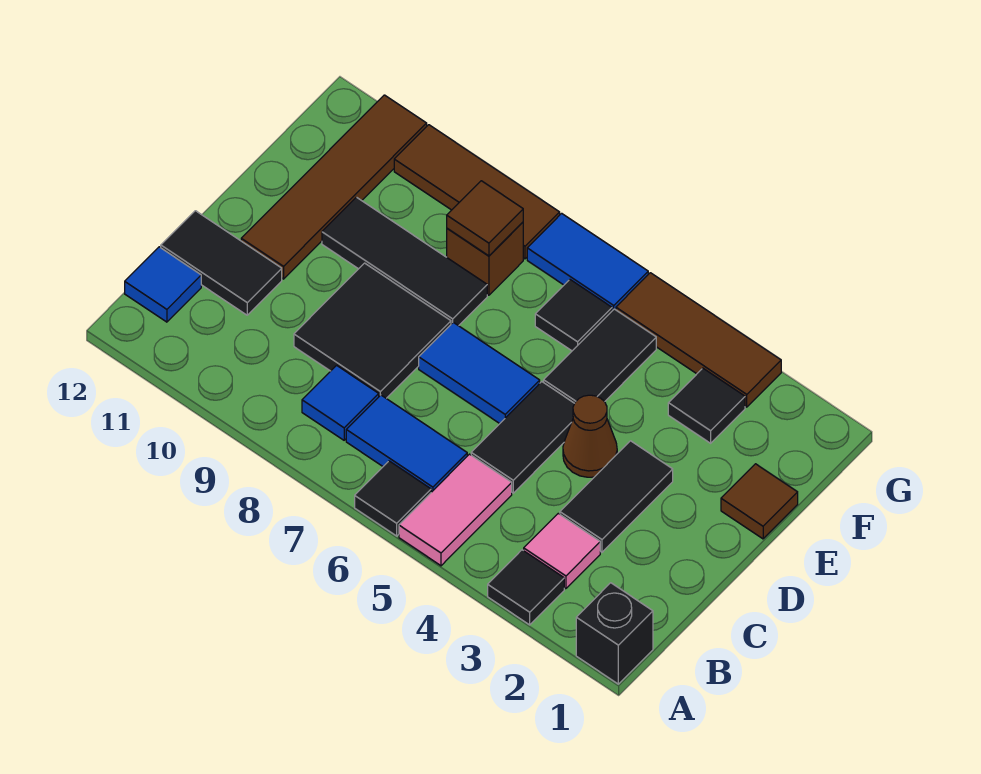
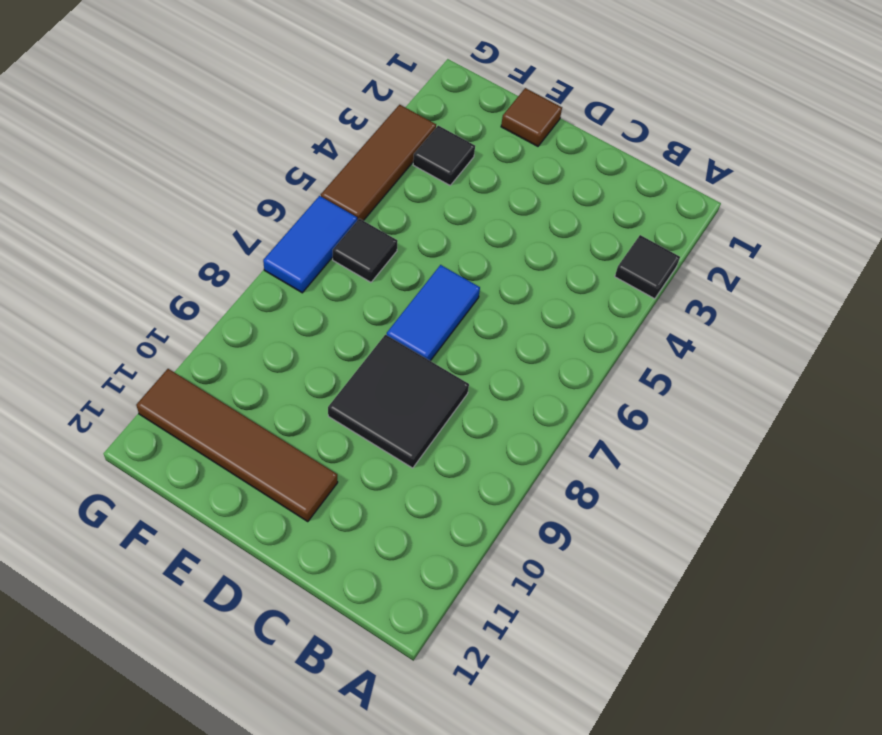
none -> black 1x1 brick [576,583,653,684]
none -> pink 1x2 tile [399,454,512,566]
none -> black 1x1 tile [355,461,431,536]

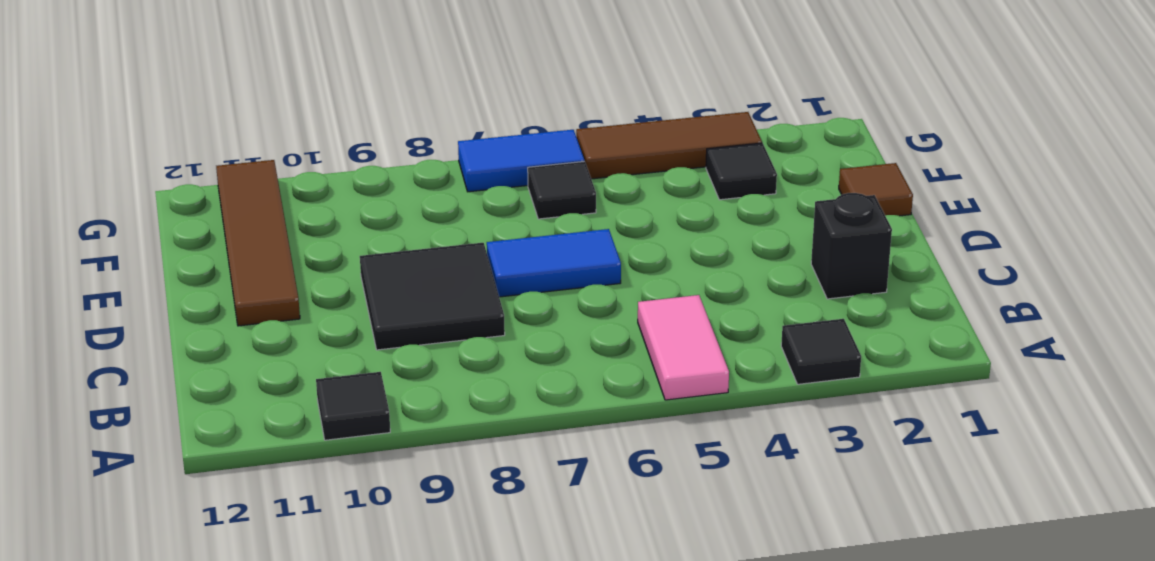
black 1x1 tile [316,372,390,440] -> black 1x1 tile moved to [355,461,431,536]
black 1x1 brick [811,193,892,299] -> black 1x1 brick moved to [576,583,653,684]
none -> pink 1x1 tile [524,514,600,589]
none -> blue 1x2 tile [346,395,467,492]
none -> blue 1x1 tile [302,365,379,440]

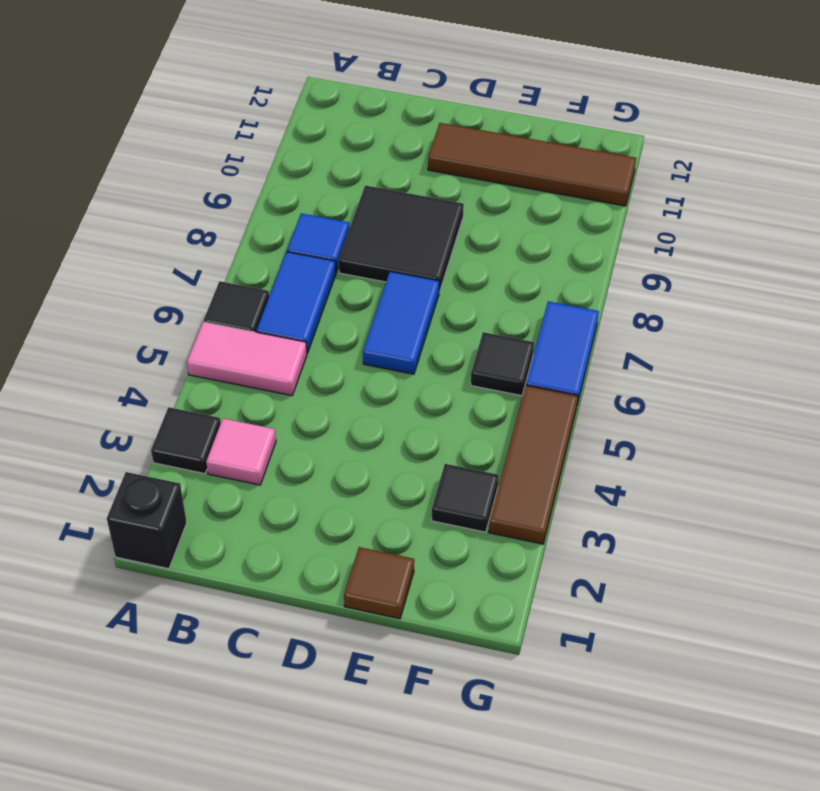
none -> blue 1x1 tile [125,247,201,322]
none -> black 1x2 tile [560,441,673,552]
none -> black 1x2 tile [471,382,575,493]

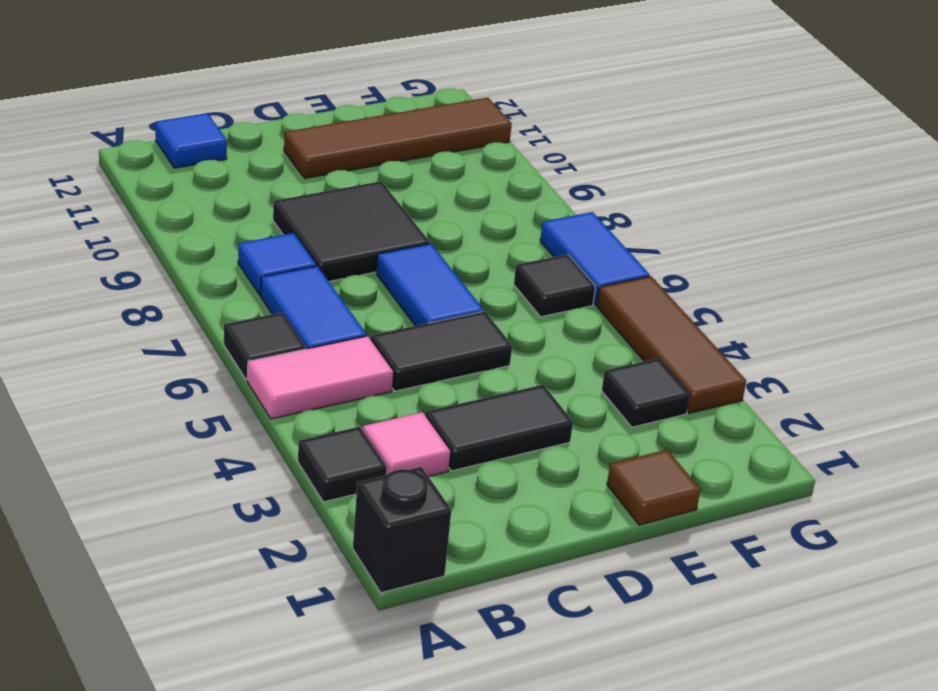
none -> black 1x2 tile [161,211,282,315]
none -> brown 1x1 cone [563,395,617,477]
none -> black 1x2 tile [544,309,656,403]

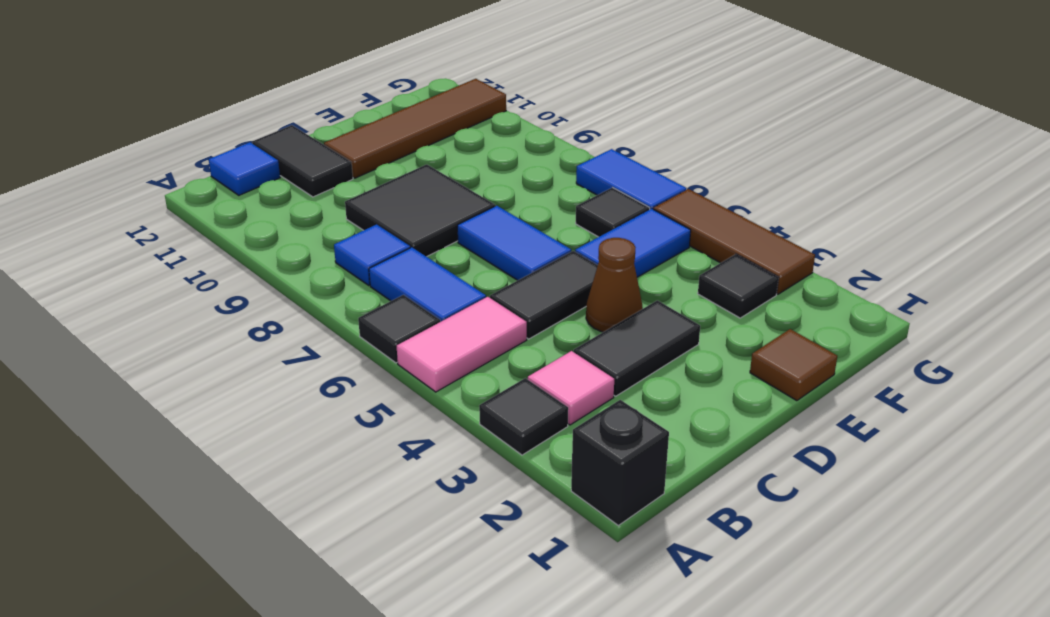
blue 1x2 tile [575,209,691,277] -> black 1x2 tile [544,309,656,403]
none -> black 1x3 tile [322,197,487,326]
none -> brown 1x1 brick [447,222,523,295]
none -> brown 1x3 tile [394,125,560,259]

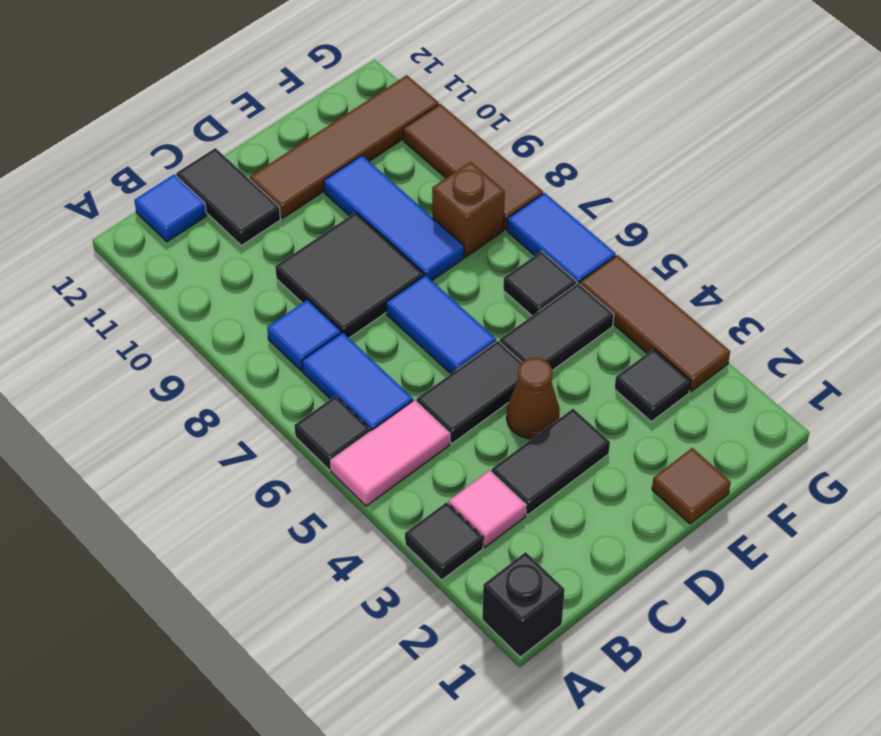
blue 1x3 tile [324,156,464,281] -> black 1x3 tile [322,197,487,326]
none -> brown 1x1 tile [447,181,523,256]

